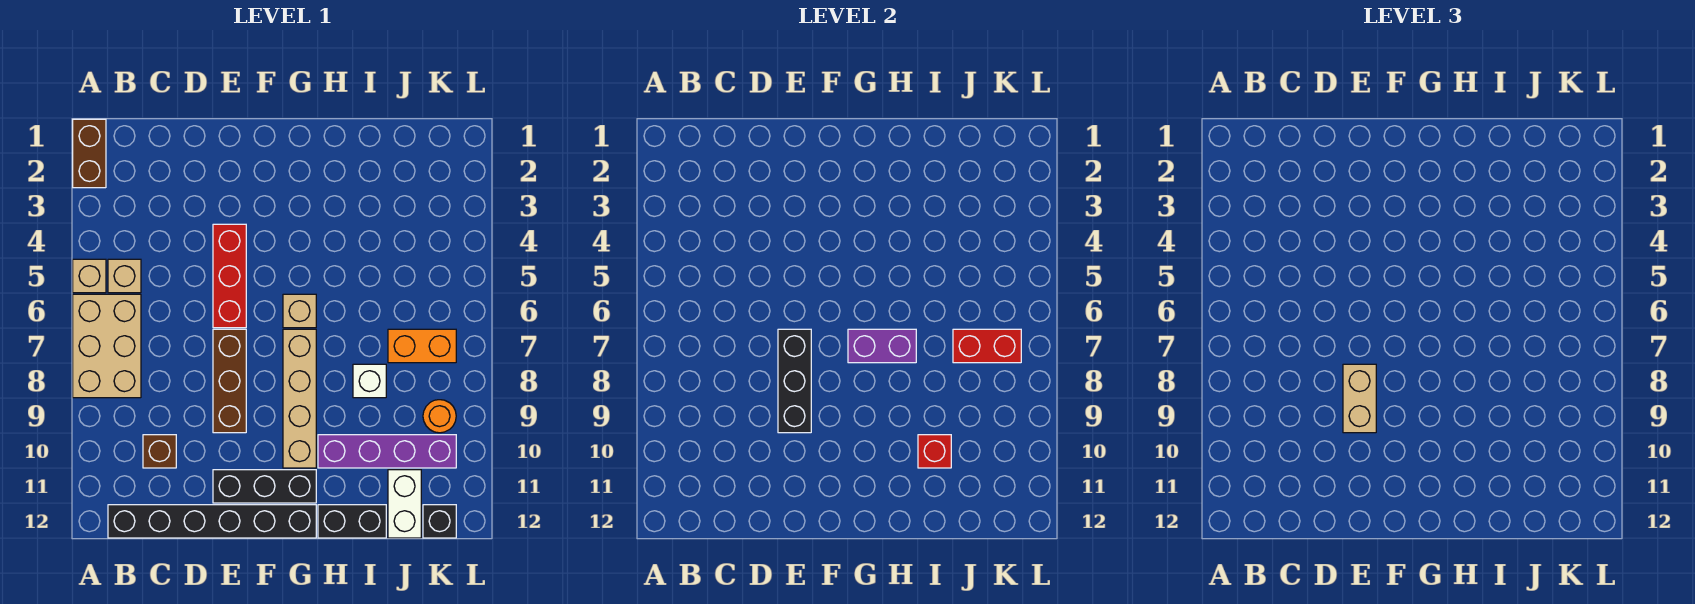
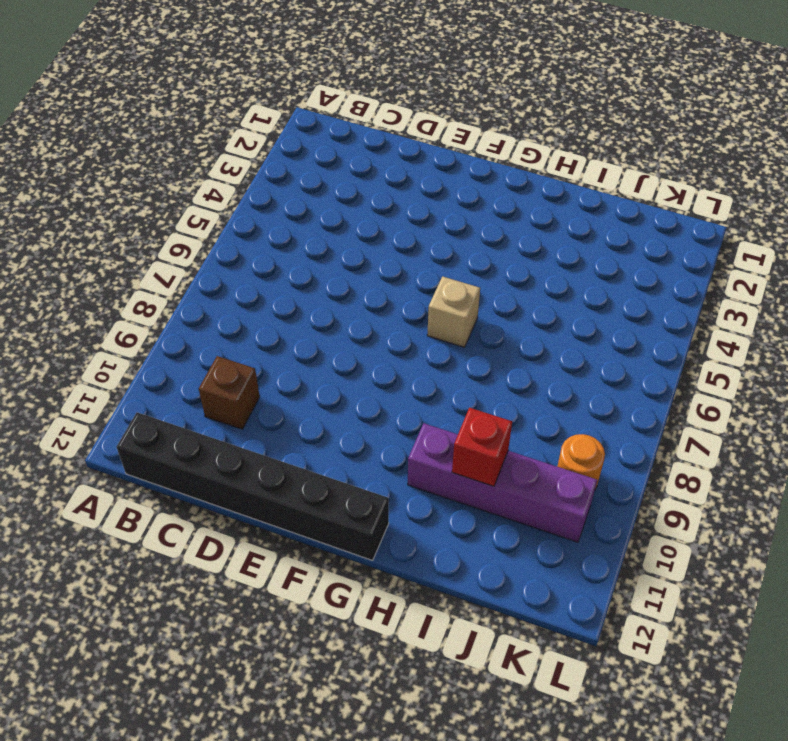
none -> brown 1x2 brick [73,119,106,188]
none -> tan 1x1 brick [73,259,106,293]
none -> tan 2x3 brick [73,294,141,398]

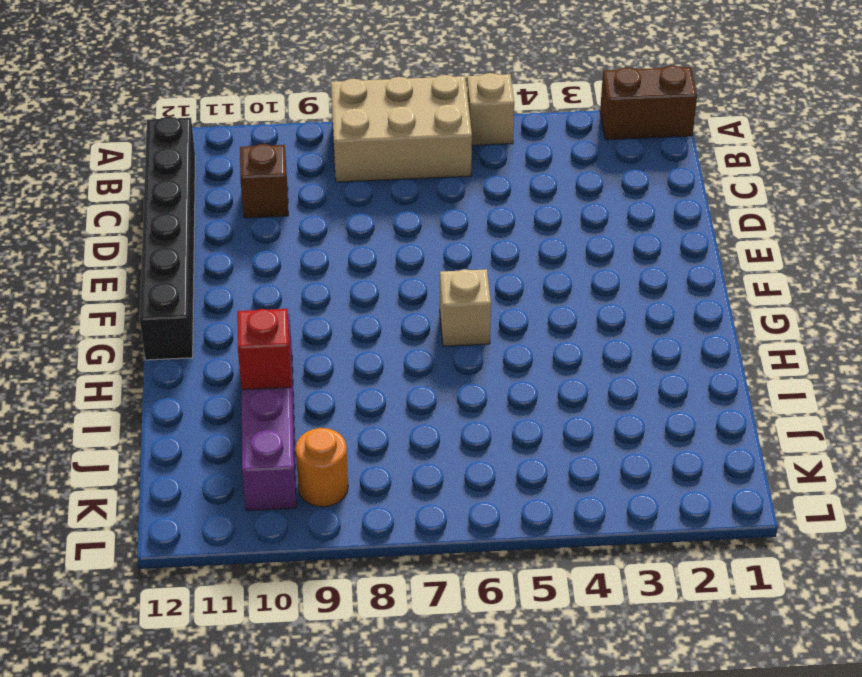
none -> tan 1x1 brick [108,259,141,293]
none -> red 1x3 brick [213,224,246,328]
none -> brown 1x3 brick [213,329,246,433]

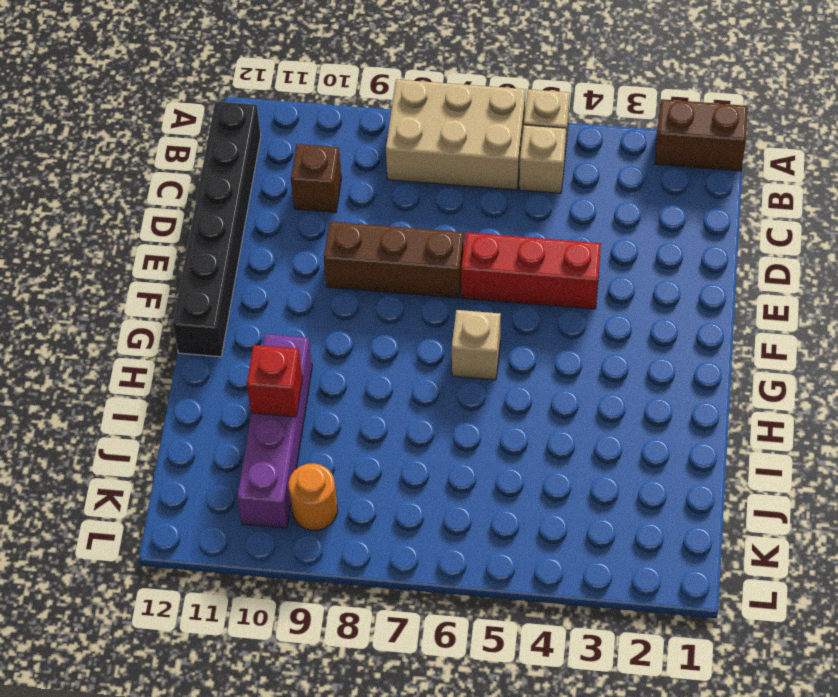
none -> black 1x3 brick [213,470,316,503]
none -> tan 1x4 brick [283,329,316,468]
none -> black 1x2 brick [318,505,386,538]

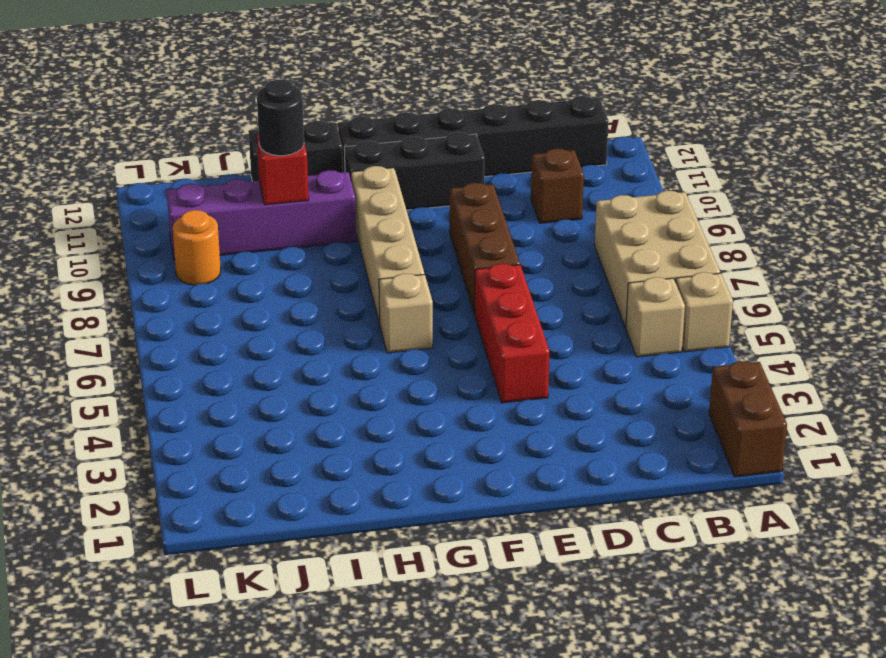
black 1x1 round brick [257,80,304,156] -> none
none -> white 1x1 brick [353,364,386,398]
none -> orange 1x2 brick [388,329,456,363]
none -> white 1x2 brick [388,470,421,538]

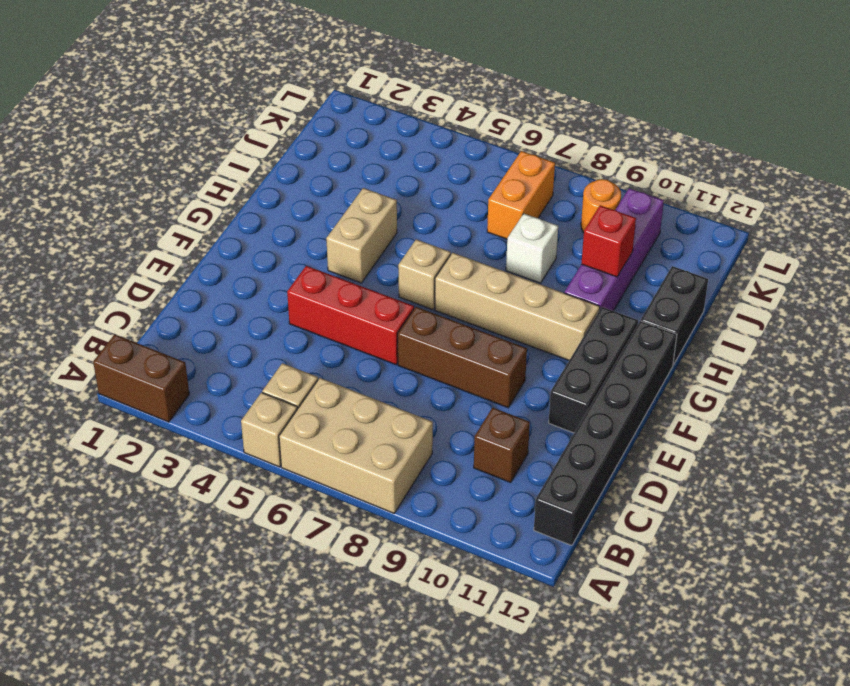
tan 1x2 brick [326,188,397,283] -> tan 1x2 brick turned to [1343,364,1376,433]
none -> white 1x2 brick [388,470,421,538]
none -> black 1x1 brick [423,505,456,538]
none -> black 1x3 brick [778,329,811,433]

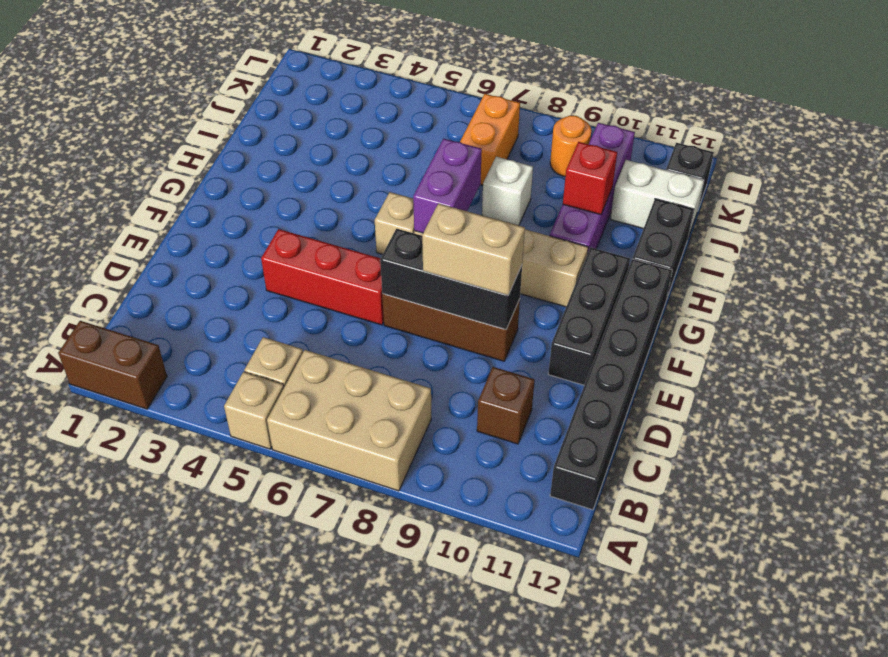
none -> red 1x2 brick [953,329,1021,363]

